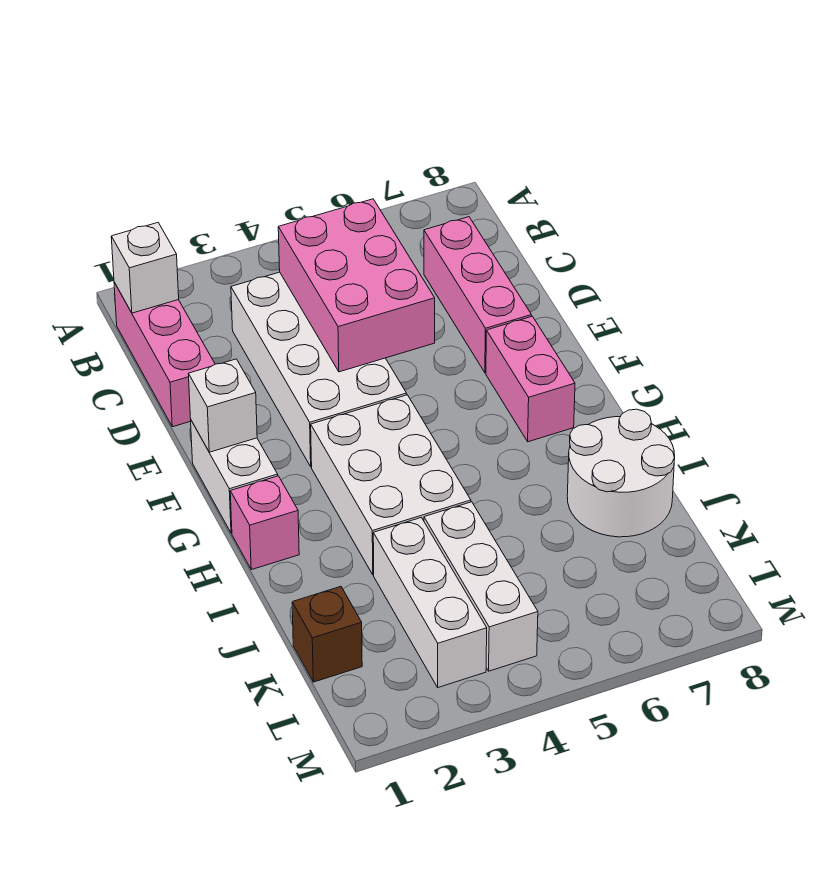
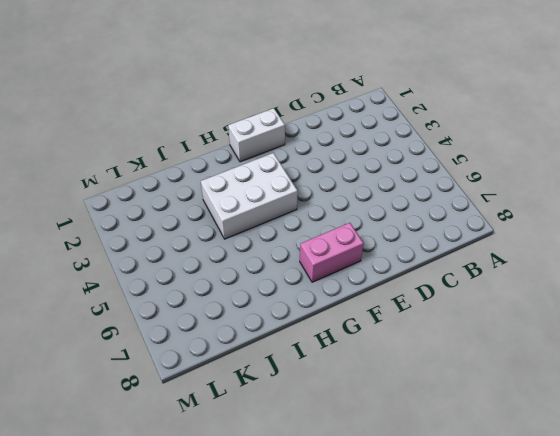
none -> pink 1x3 brick [114,282,215,427]
none -> white 2x4 brick [231,272,407,467]
none -> pink 1x3 brick [424,217,531,373]

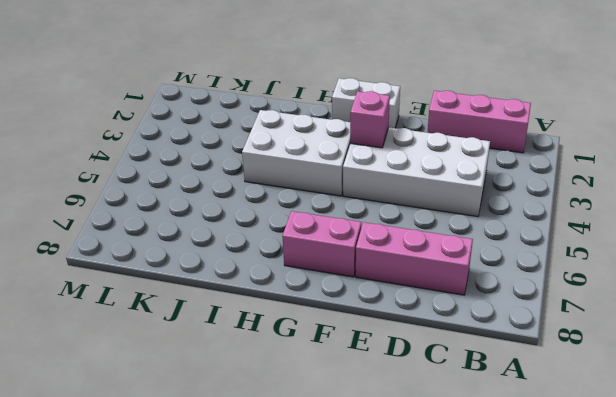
pink 1x1 brick [350,91,390,148] -> pink 1x1 brick moved to [230,476,299,570]
none -> white 2x2 round brick [567,409,675,537]
none -> white 1x3 brick [373,518,487,687]
none -> white 1x3 brick [424,502,538,671]

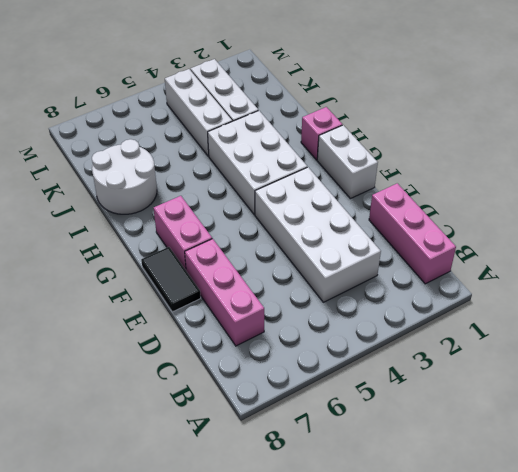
black 1x2 tile [141,247,201,312] -> none
none -> brown 1x1 brick [292,587,362,682]
none -> white 1x1 brick [111,223,179,313]
none -> pink 2x3 brick [278,199,435,372]

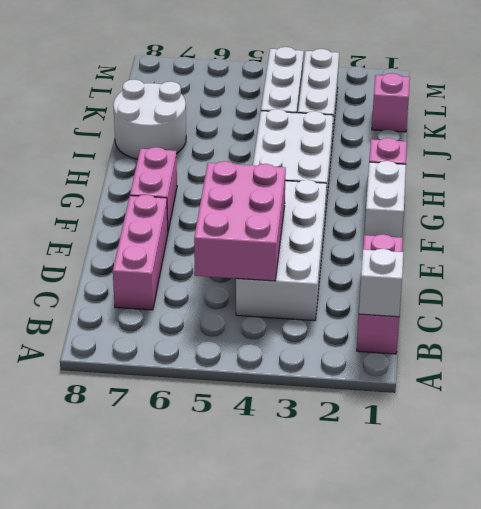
pink 1x1 brick [372,73,410,132] -> brown 1x1 brick [292,587,362,682]
none -> white 1x1 brick [188,359,257,452]

